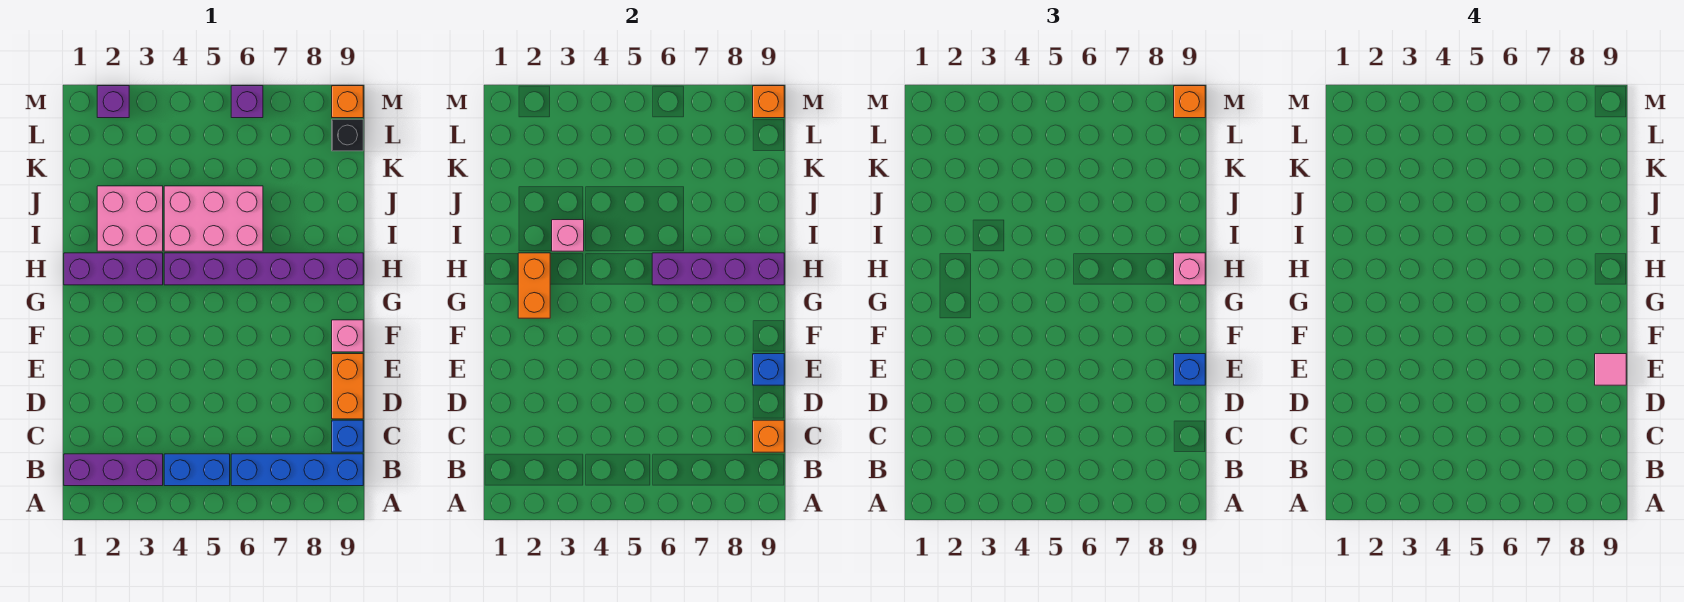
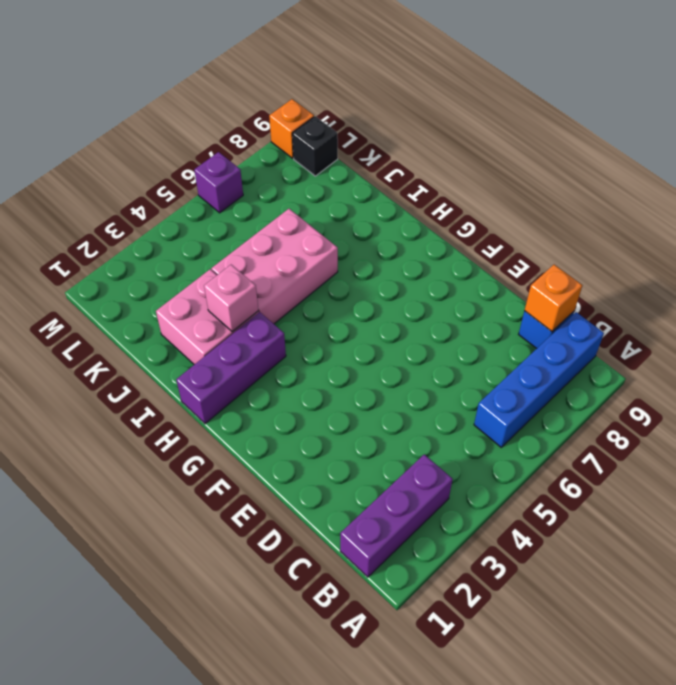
none -> blue 1x2 brick [164,454,230,486]
none -> orange 1x2 brick [332,354,363,419]
none -> pink 1x1 brick [332,320,363,352]

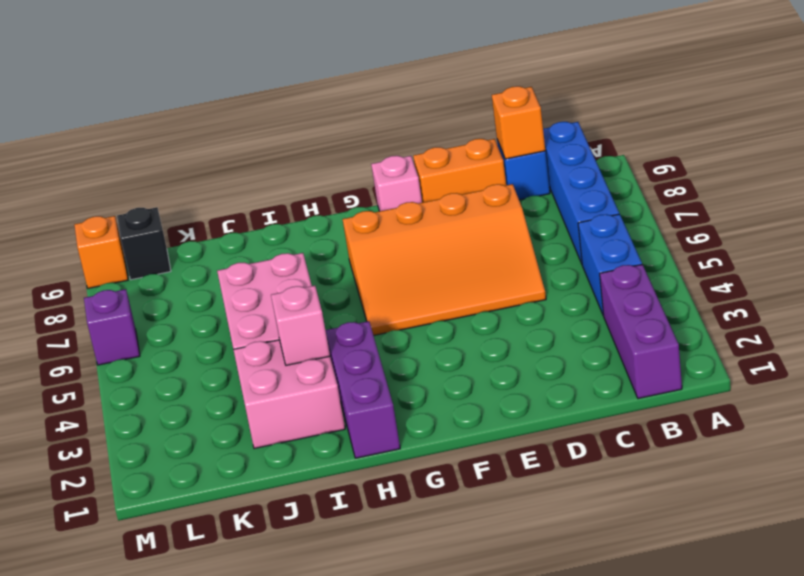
orange 3x4 slope [343,184,546,336] -> none
none -> purple 1x6 brick [164,253,363,285]
none -> purple 1x1 brick [97,86,129,118]
none -> blue 1x1 brick [753,354,784,385]

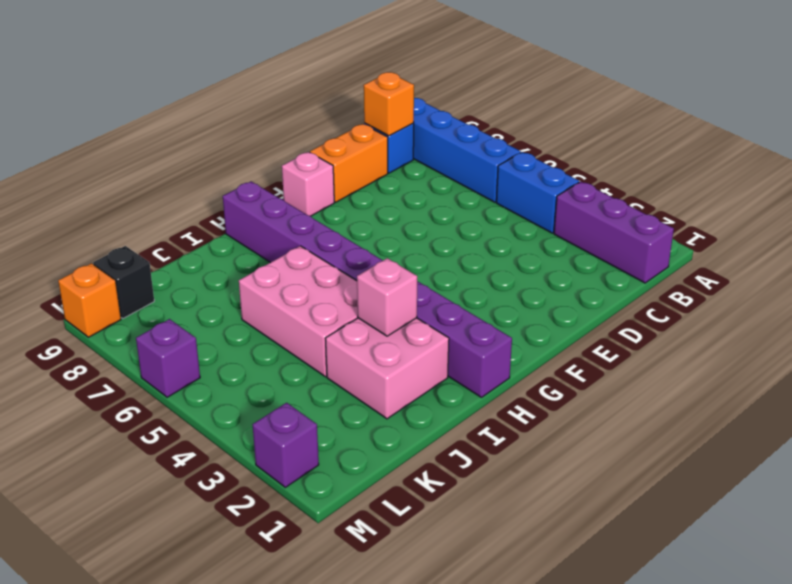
none -> blue 1x1 brick [753,354,784,385]
none -> orange 1x2 brick [518,253,550,318]
none -> purple 1x4 brick [652,253,784,285]

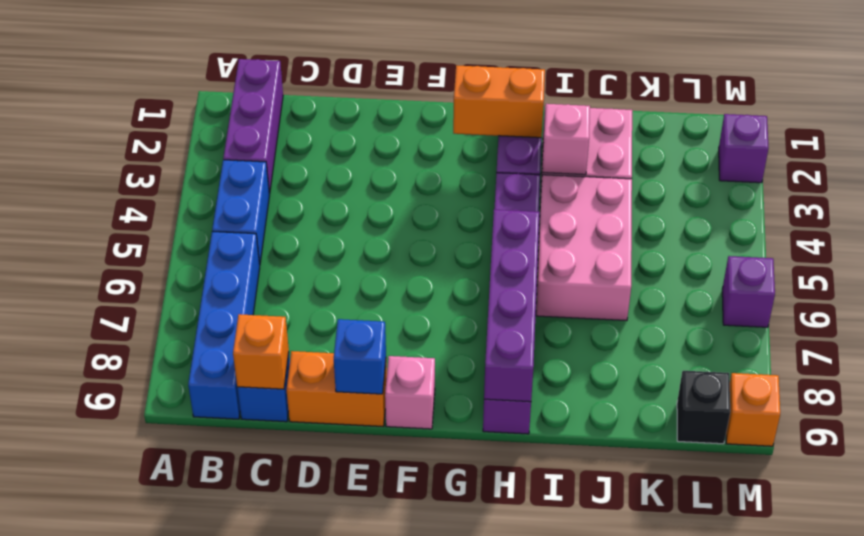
none -> orange 1x1 brick [753,86,784,118]
none -> blue 1x1 brick [1174,354,1205,385]
none -> pink 1x1 brick [1174,253,1205,285]

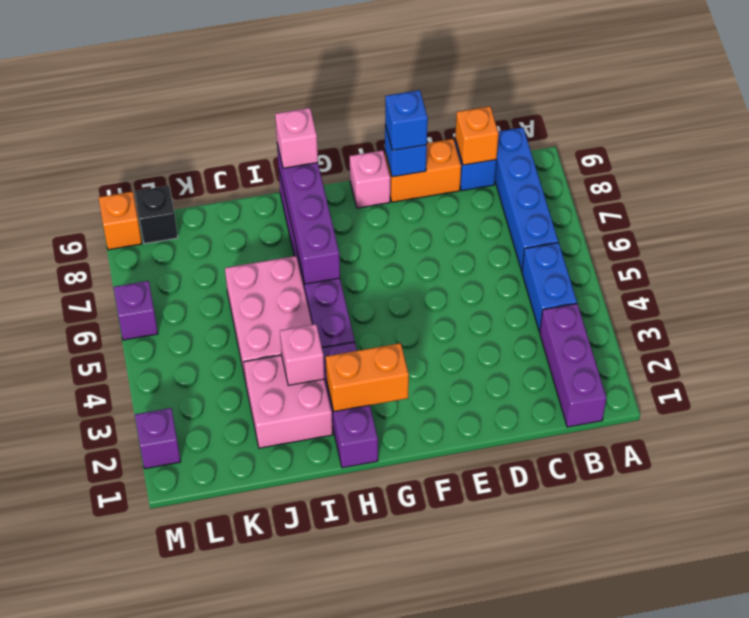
none -> orange 1x1 brick [753,86,784,118]
none -> orange 1x1 brick [1174,86,1205,118]
none -> pink 1x1 tile [1595,354,1626,385]

